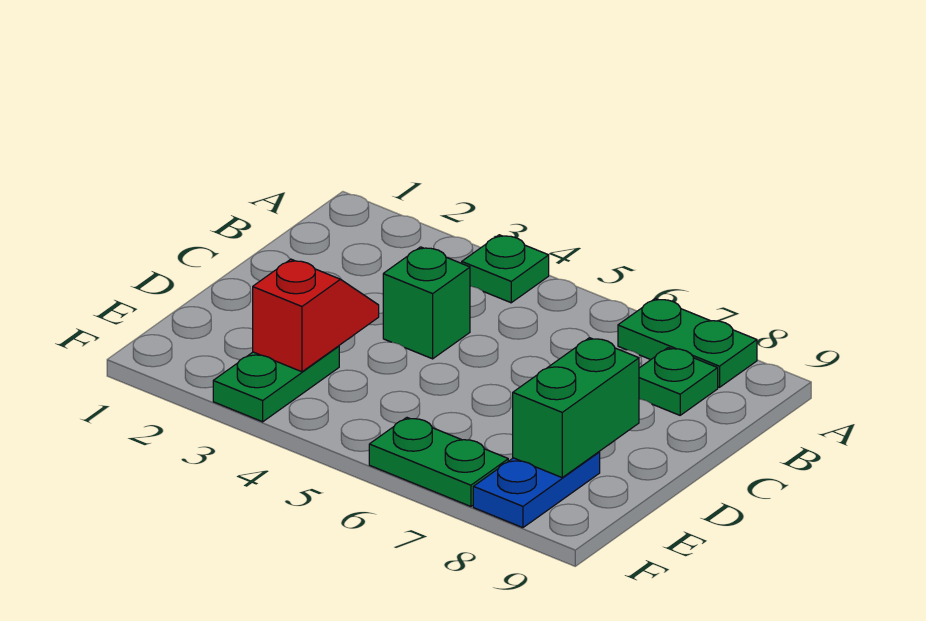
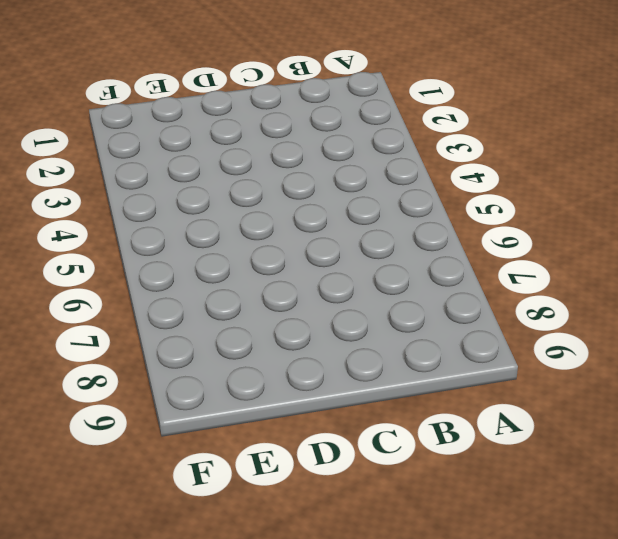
none -> green 1x1 plate [462,235,549,303]
none -> green 1x2 plate [618,298,757,387]

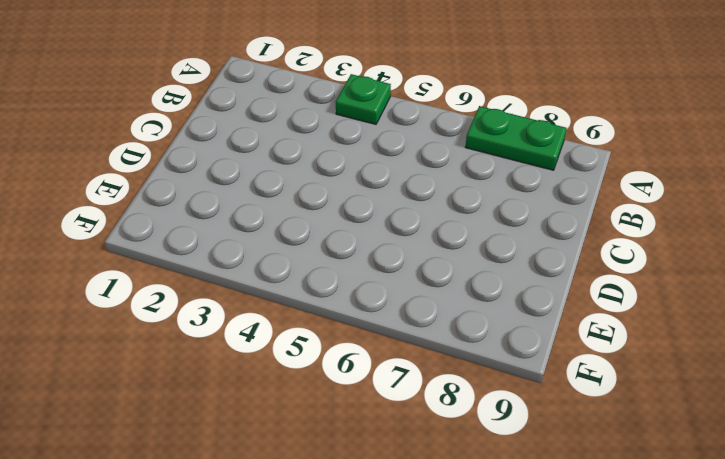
none -> green 1x1 plate [639,348,718,415]
none -> green 1x1 brick [383,247,470,359]

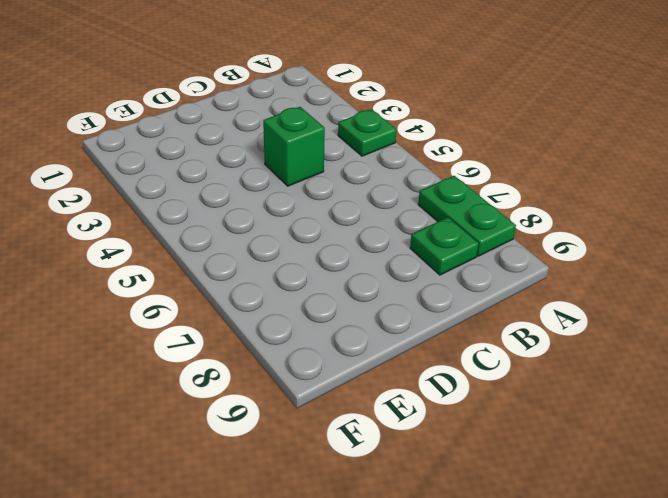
none -> green 1x2 plate [213,346,339,422]
none -> blue 1x2 plate [473,452,600,528]

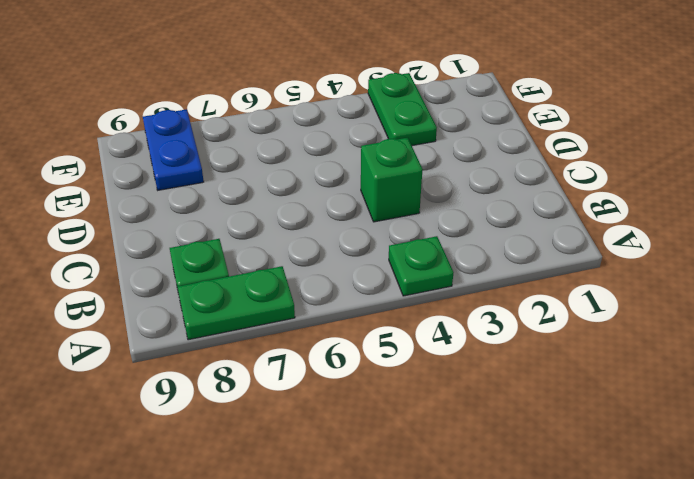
none -> green 1x2 plate [369,418,508,506]
none -> red 1x2 slope [253,259,379,372]

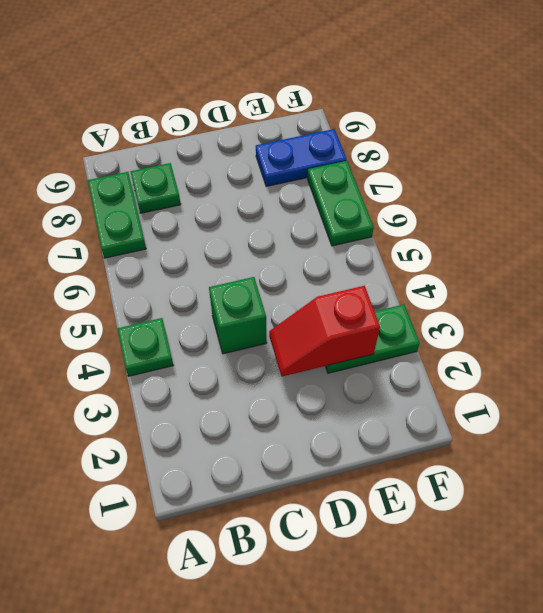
none -> green 1x2 brick [513,338,639,477]

